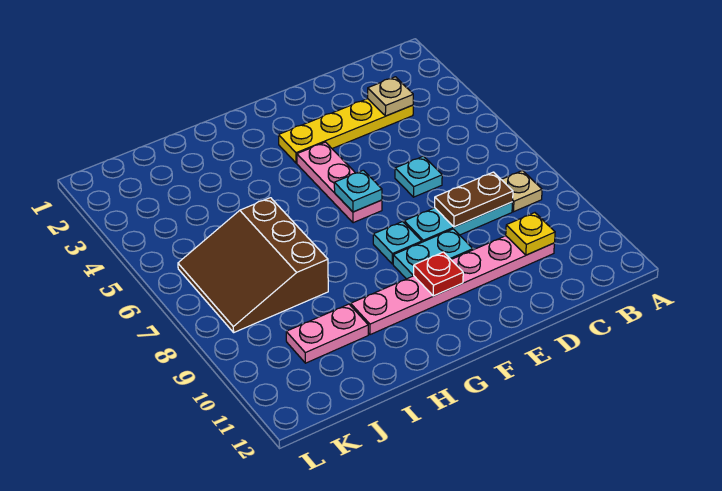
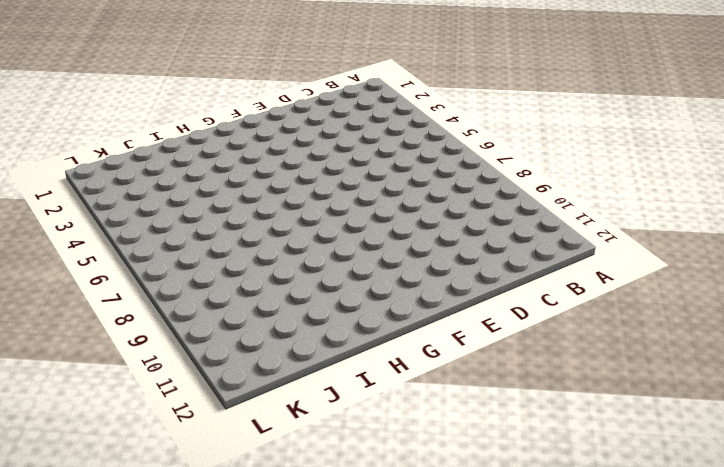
none -> tan 1x1 plate [501,170,542,212]
none -> yellow 1x4 plate [278,99,413,163]
none -> cyan 1x3 plate [404,202,513,242]

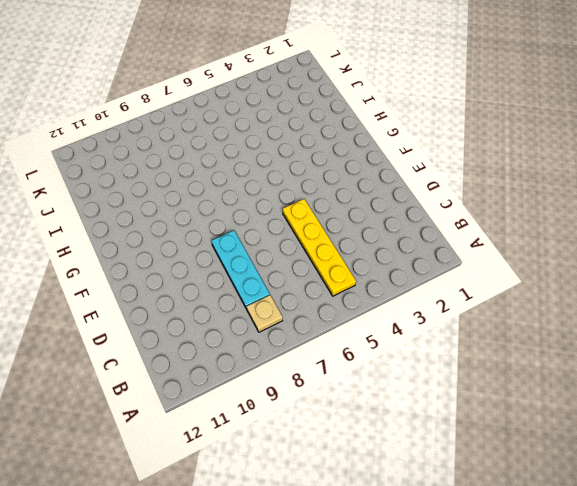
yellow 1x4 plate [283,199,356,296] -> yellow 1x4 plate moved to [278,99,413,163]
none -> pink 1x6 plate [351,236,554,335]
none -> cyan 1x1 plate [395,156,442,197]
none -> cyan 1x2 plate [393,229,473,279]

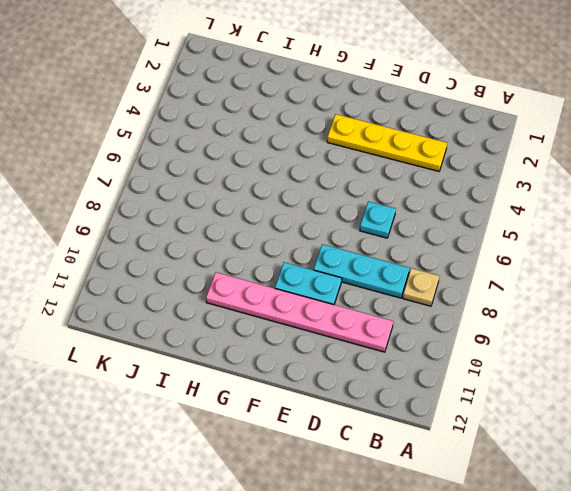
none -> pink 1x3 plate [297,142,382,223]
none -> cyan 1x1 plate [373,222,422,264]
none -> brown 3x3 slope [178,198,328,332]

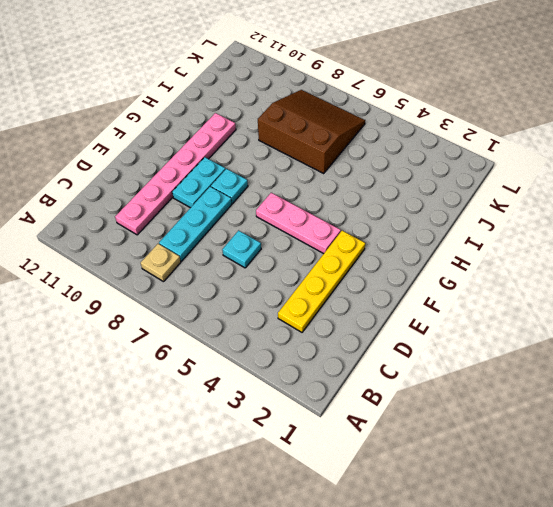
none -> pink 1x2 plate [286,304,368,363]
none -> tan 1x1 plate [368,77,413,116]
none -> brown 1x2 plate [435,172,513,227]

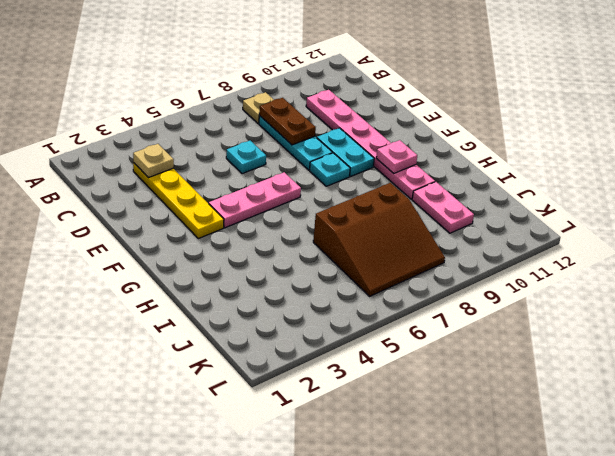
pink 1x1 plate [376,140,417,173] -> none
none -> yellow 1x1 plate [506,213,555,255]
none -> cyan 1x1 plate [334,170,382,212]
none -> red 1x1 plate [414,252,463,296]

